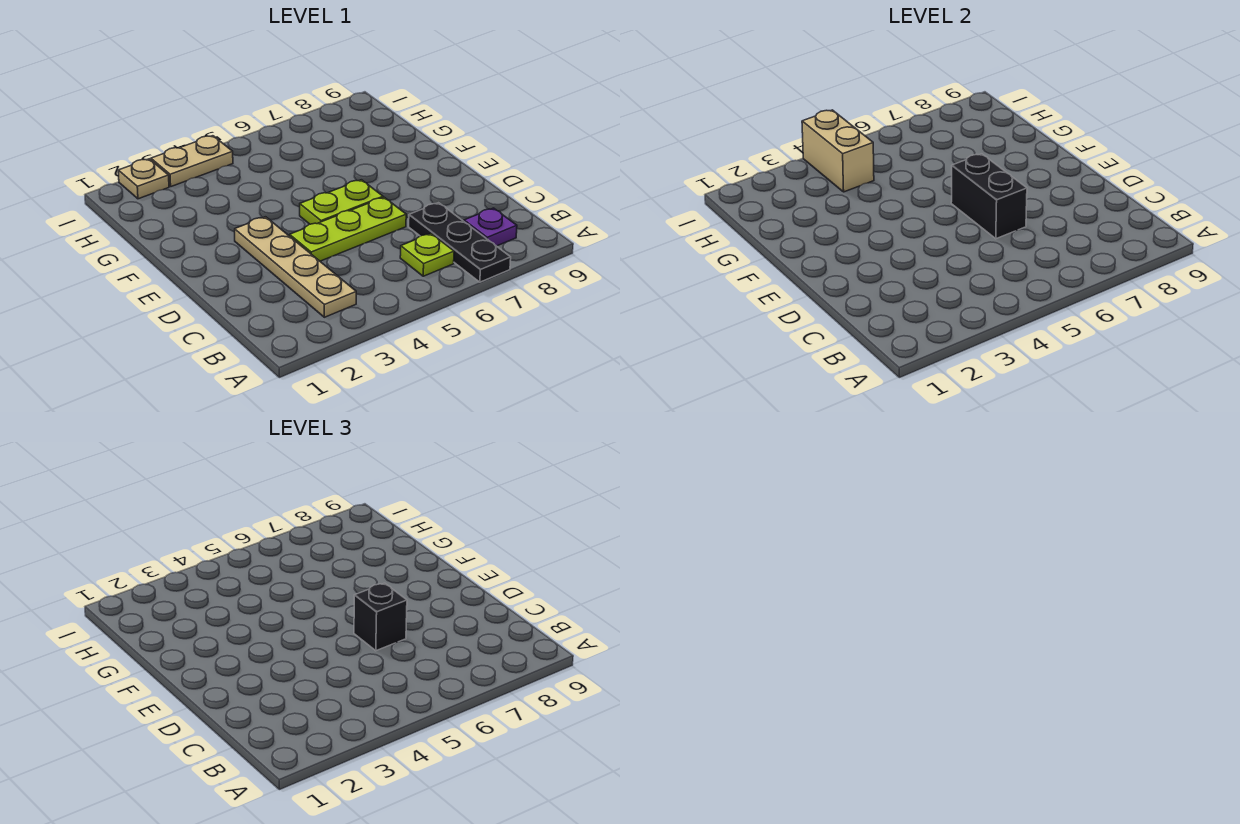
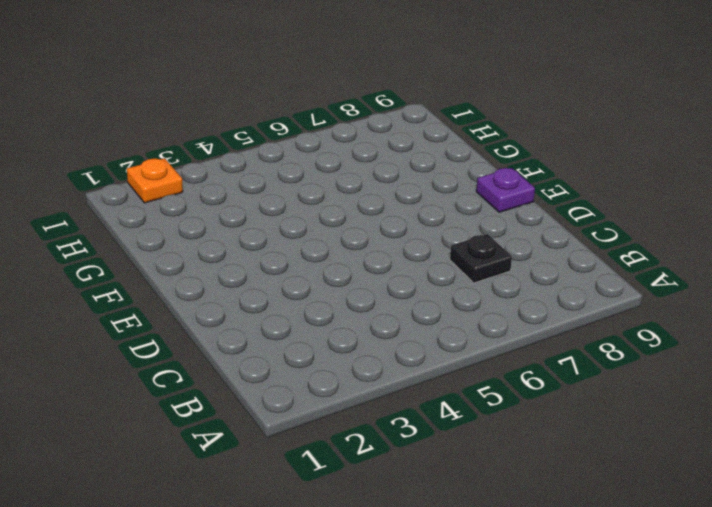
black 1x1 plate [450,234,512,283] -> black 1x3 plate [409,203,511,282]
purple 1x1 plate [476,168,535,212] -> purple 1x1 plate moved to [464,208,517,246]
orange 1x1 plate [127,158,183,203] -> tan 1x1 plate [118,159,169,199]
none -> tan 1x4 plate [235,217,356,317]
none -> lime 1x1 plate [400,234,454,276]

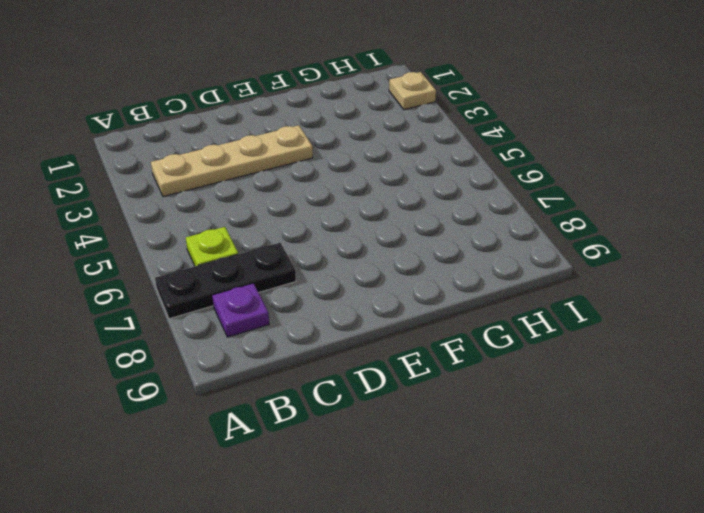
none -> lime 1x3 plate [290,197,406,261]
none -> lime 1x2 plate [300,180,383,224]

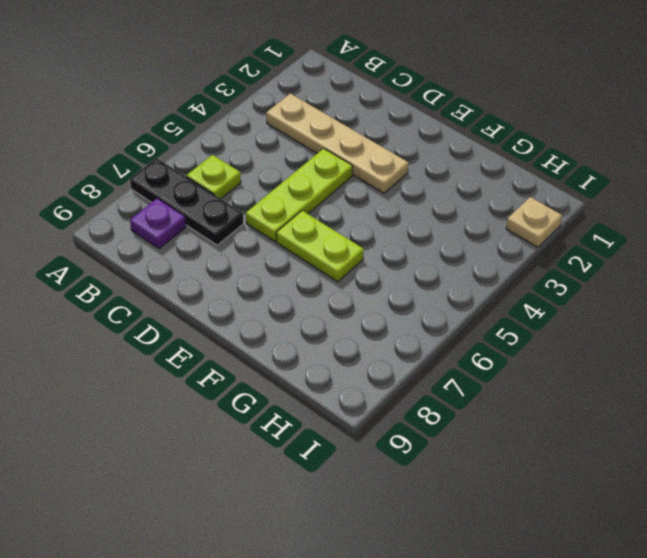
lime 1x2 plate [276,211,364,282] -> lime 1x2 plate turned to [300,180,383,224]
none -> tan 1x2 plate [151,136,233,187]
none -> black 1x2 brick [951,154,1027,239]

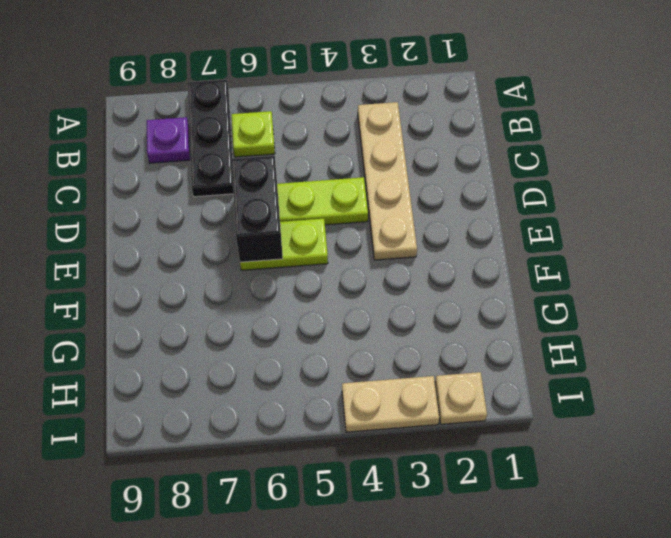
none -> tan 1x2 brick [802,110,874,192]
none -> black 1x1 brick [354,583,407,651]

